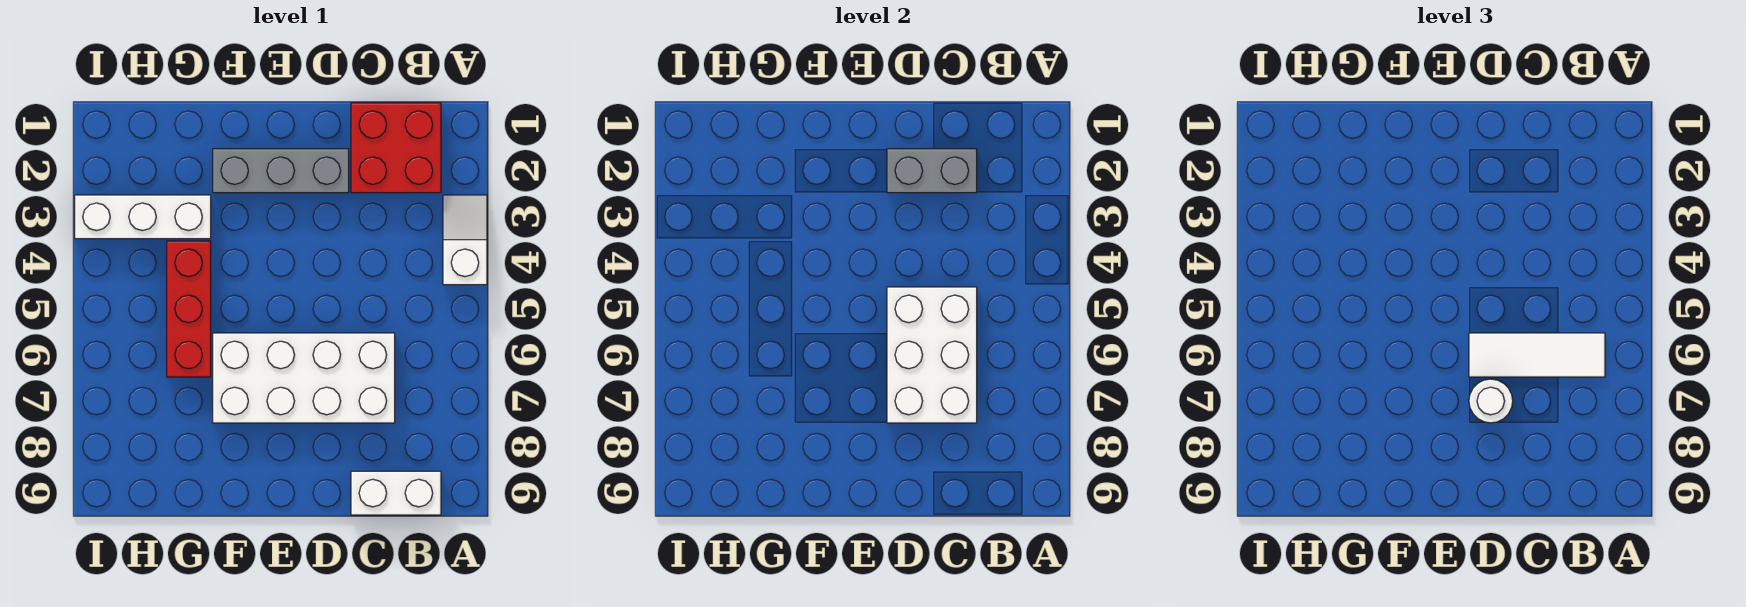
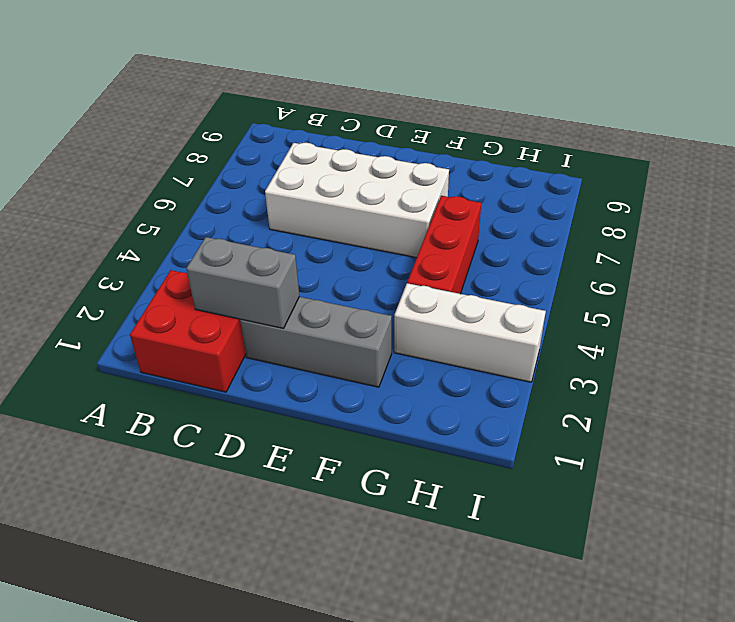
none -> white 1x2 slope [443,195,487,285]
none -> white 1x2 brick [351,471,441,515]

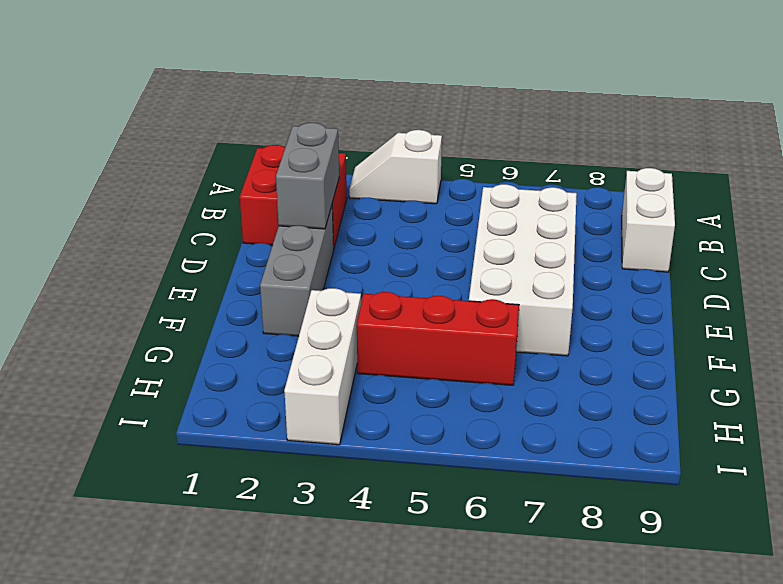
none -> white 2x3 brick [887,287,977,423]
none -> white 1x3 tile [1469,333,1605,377]

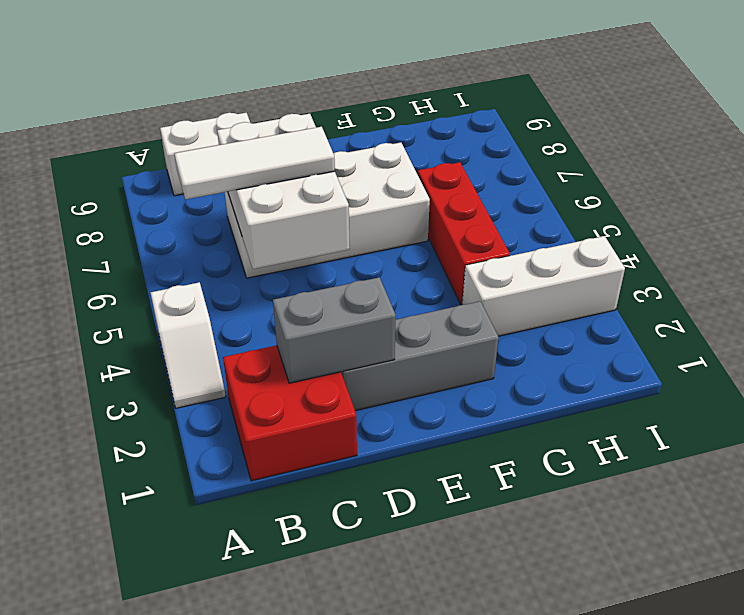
none -> white 1x1 round brick [1469,379,1513,423]

